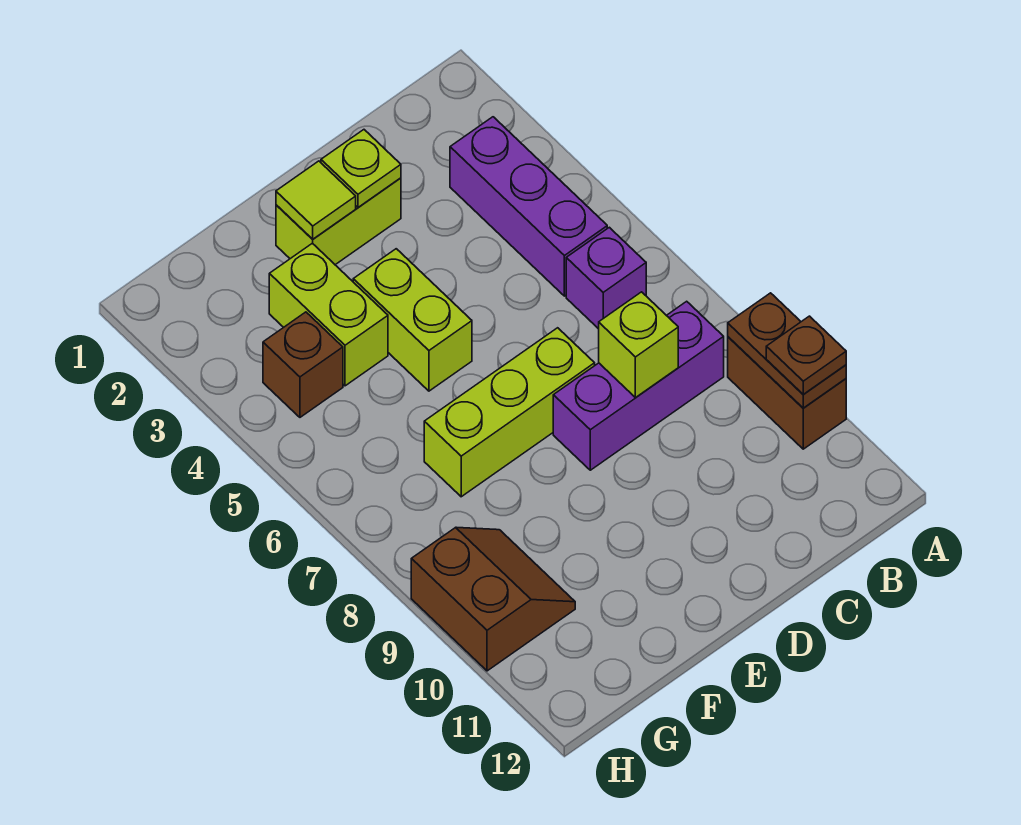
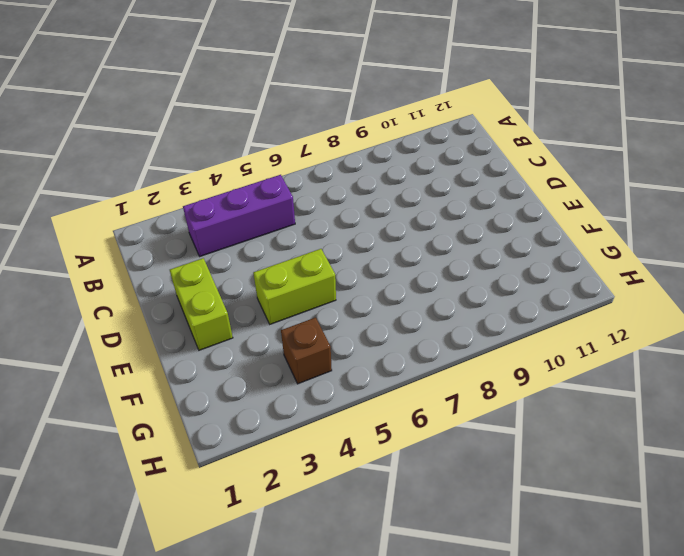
none -> brown 1x2 brick [728,337,846,449]
none -> purple 1x1 brick [566,227,646,329]
none -> purple 1x3 brick [553,301,724,470]

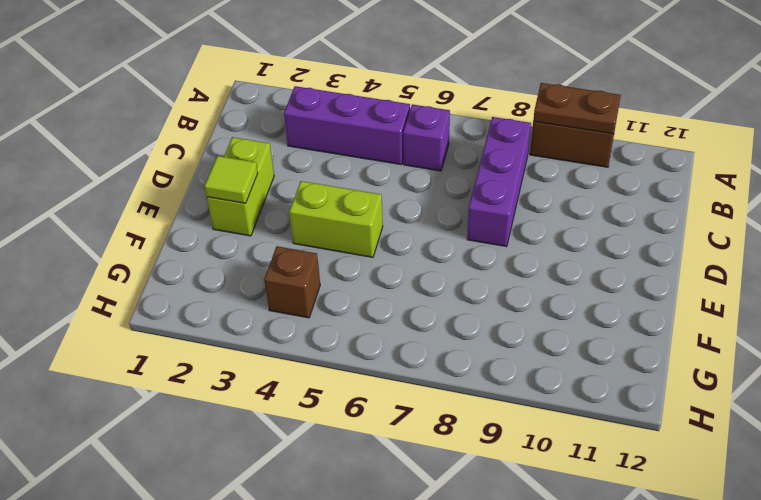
none -> lime 1x3 brick [424,328,595,497]
none -> lime 1x2 brick [269,243,388,386]
none -> brown 2x2 slope [411,527,575,671]

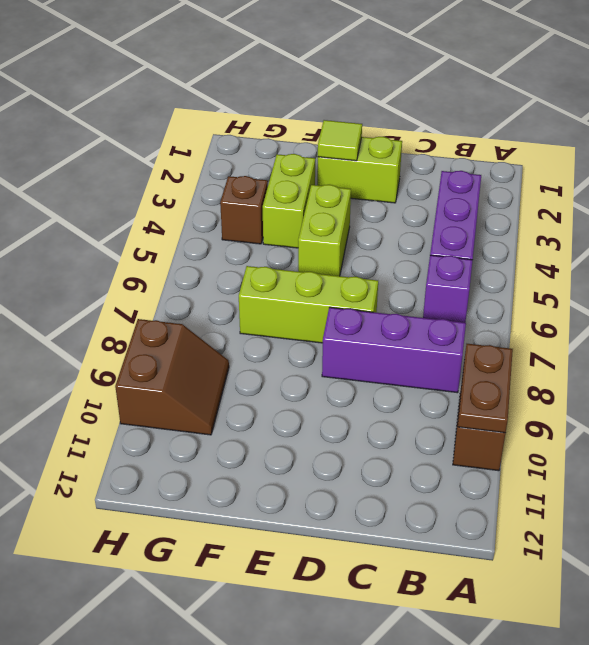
none -> lime 1x1 brick [599,292,678,398]
none -> lime 1x1 plate [321,130,401,207]
none -> brown 1x1 plate [766,316,846,394]

